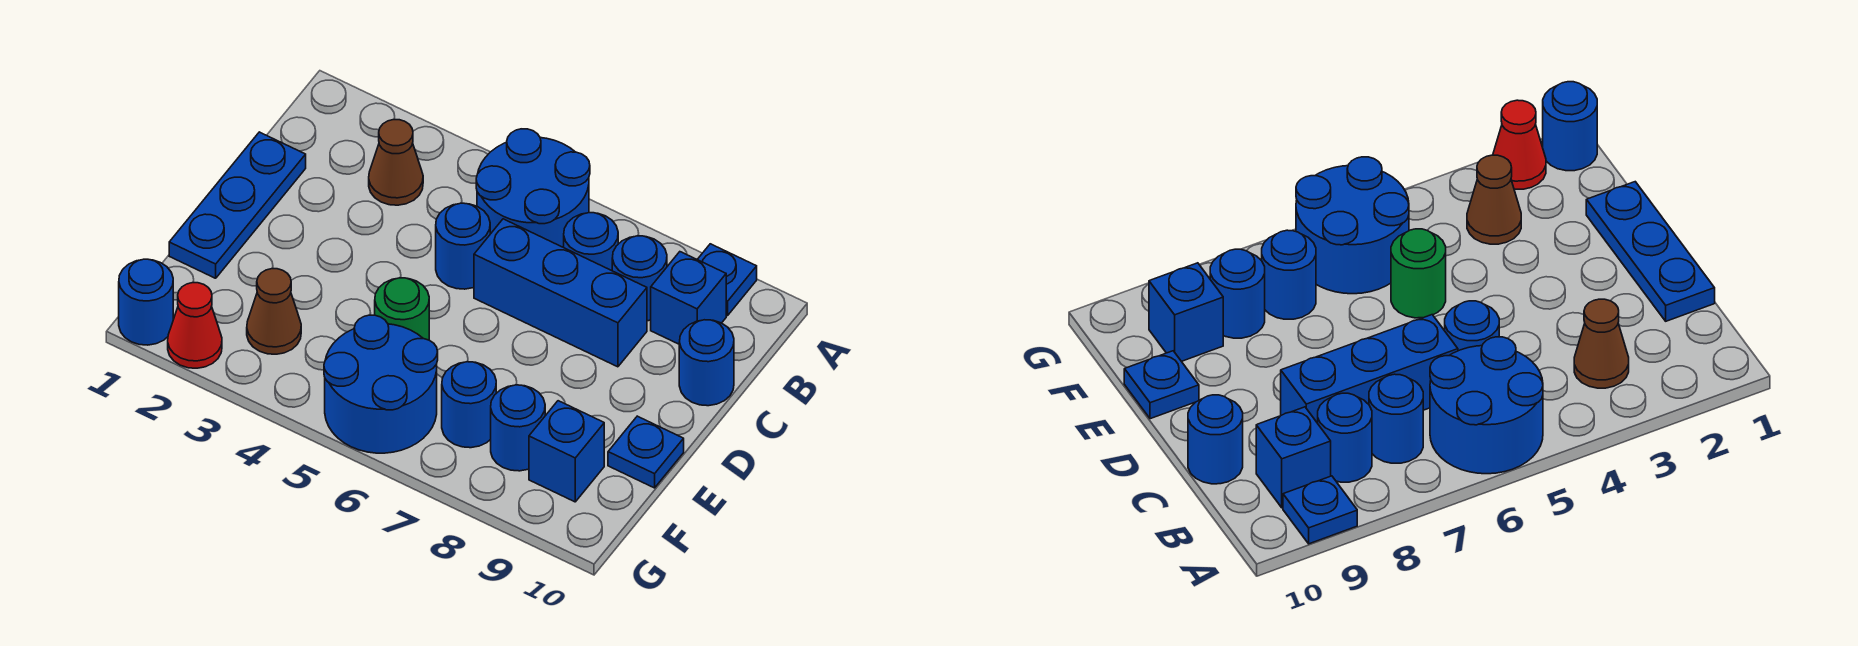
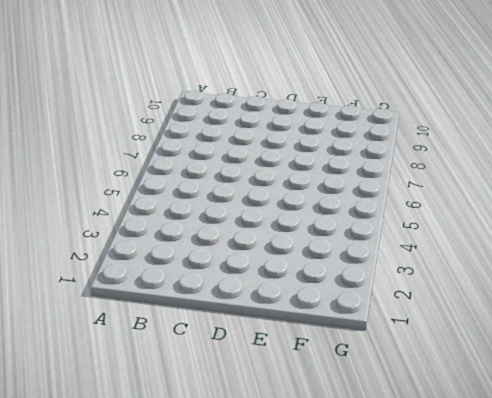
none -> blue 2x2 round brick [476,129,590,247]
none -> blue 1x1 plate [697,244,757,316]
none -> brown 1x1 cone [369,120,423,205]

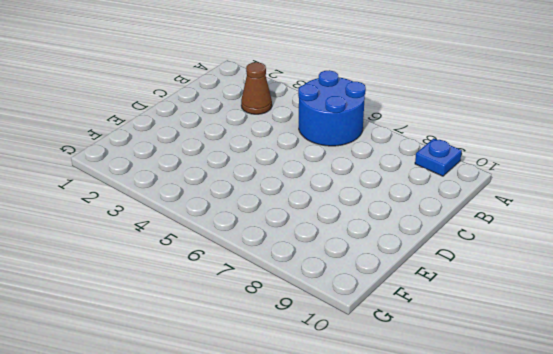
none -> blue 1x1 round brick [564,213,618,271]
none -> blue 1x1 round brick [612,236,667,321]
none -> blue 1x1 brick [651,252,726,344]

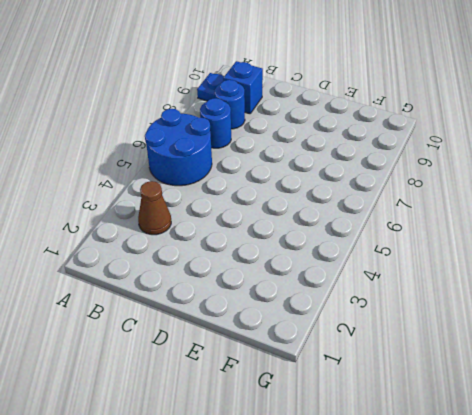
none -> blue 1x3 plate [169,132,306,278]
none -> blue 1x1 round brick [436,203,490,289]
none -> blue 1x3 brick [474,219,647,367]

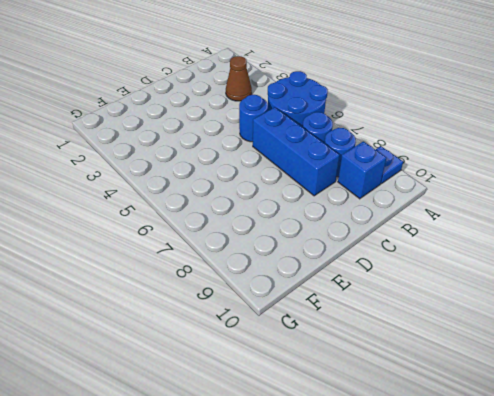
none -> blue 1x3 plate [169,132,306,278]
none -> blue 1x1 round brick [679,320,734,406]
none -> green 1x1 round brick [375,278,429,340]

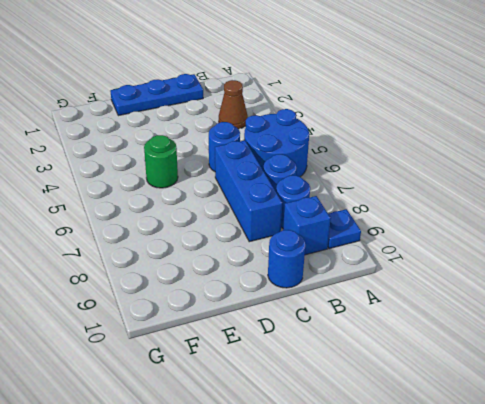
none -> blue 1x1 plate [608,416,684,488]
none -> brown 1x1 cone [247,269,301,354]
none -> blue 2x2 round brick [324,315,438,453]

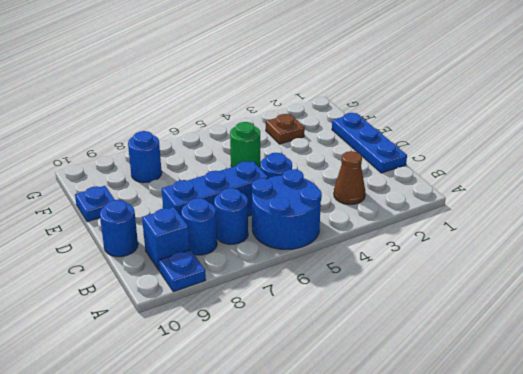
brown 1x1 plate [266,114,305,144] -> brown 1x1 cone [247,269,301,354]
none -> blue 2x2 round brick [324,315,438,453]
none -> blue 1x1 round brick [442,362,496,448]
none -> blue 1x1 brick [529,401,604,502]

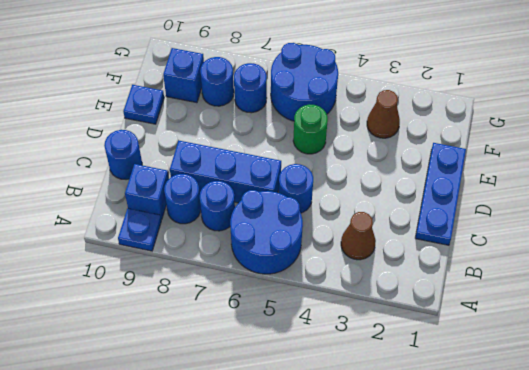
none -> blue 1x1 round brick [119,259,173,345]
none -> red 1x1 cone [168,283,222,368]

